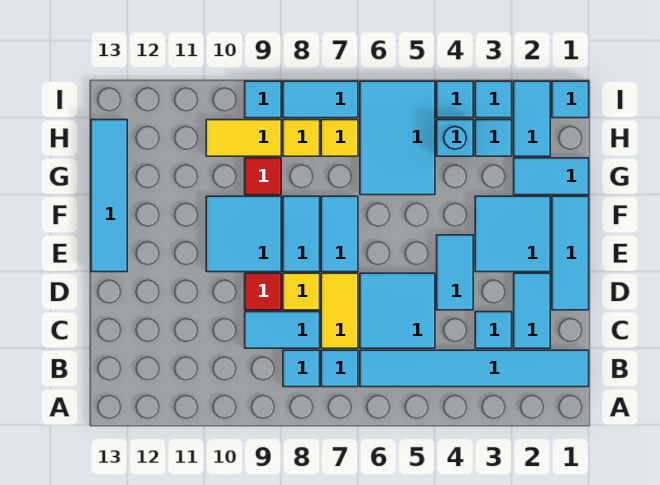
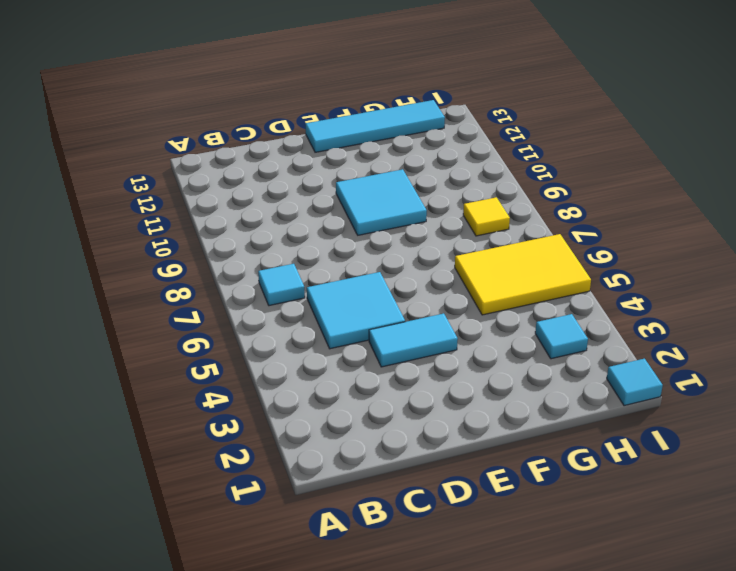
yellow 2x3 tile [455,234,591,315] -> cyan 2x3 tile [360,81,435,195]
none -> cyan 1x6 tile [360,350,589,387]
none -> cyan 1x1 tile [283,350,320,387]
none -> cyan 1x2 tile [514,273,550,348]
none -> cyan 1x1 tile [475,312,512,348]

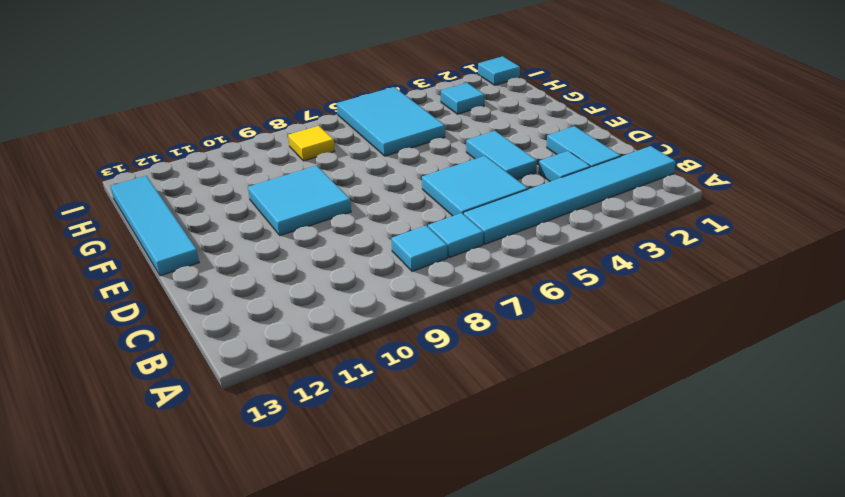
none -> yellow 1x2 tile [321,273,358,348]
none -> cyan 1x2 tile [245,312,320,348]
none -> cyan 1x3 tile [552,196,589,310]
none -> yellow 1x1 tile [283,273,320,310]

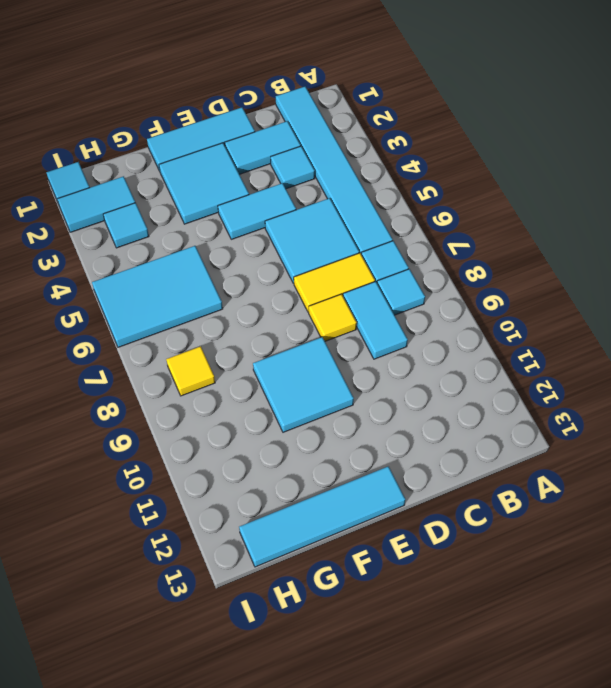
none -> red 1x1 tile [245,273,281,310]
none -> cyan 1x2 tile [321,196,358,272]
none -> cyan 1x2 tile [283,196,320,272]
none -> cyan 1x2 tile [514,158,589,195]

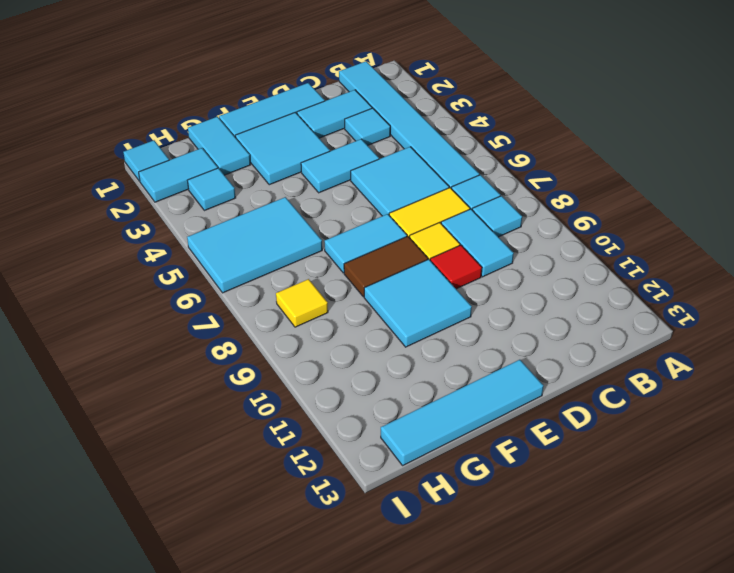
brown 1x2 tile [344,236,428,297] -> cyan 1x2 tile [283,196,320,272]
none -> red 1x1 tile [245,158,281,195]
none -> cyan 1x1 brick [437,120,473,156]
none -> yellow 1x1 tile [321,120,358,156]
none -> yellow 1x2 tile [206,120,281,156]

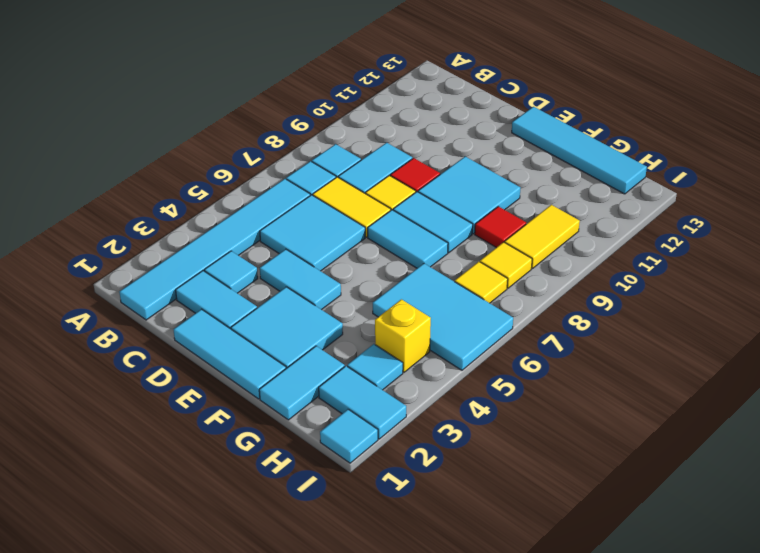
yellow 1x1 brick [375,299,431,372] -> cyan 1x1 brick [437,120,473,156]
none -> cyan 1x1 tile [475,81,512,118]
none -> cyan 1x1 tile [437,81,473,118]
none -> cyan 1x2 tile [283,81,358,118]
none -> cyan 1x1 tile [245,81,281,118]

